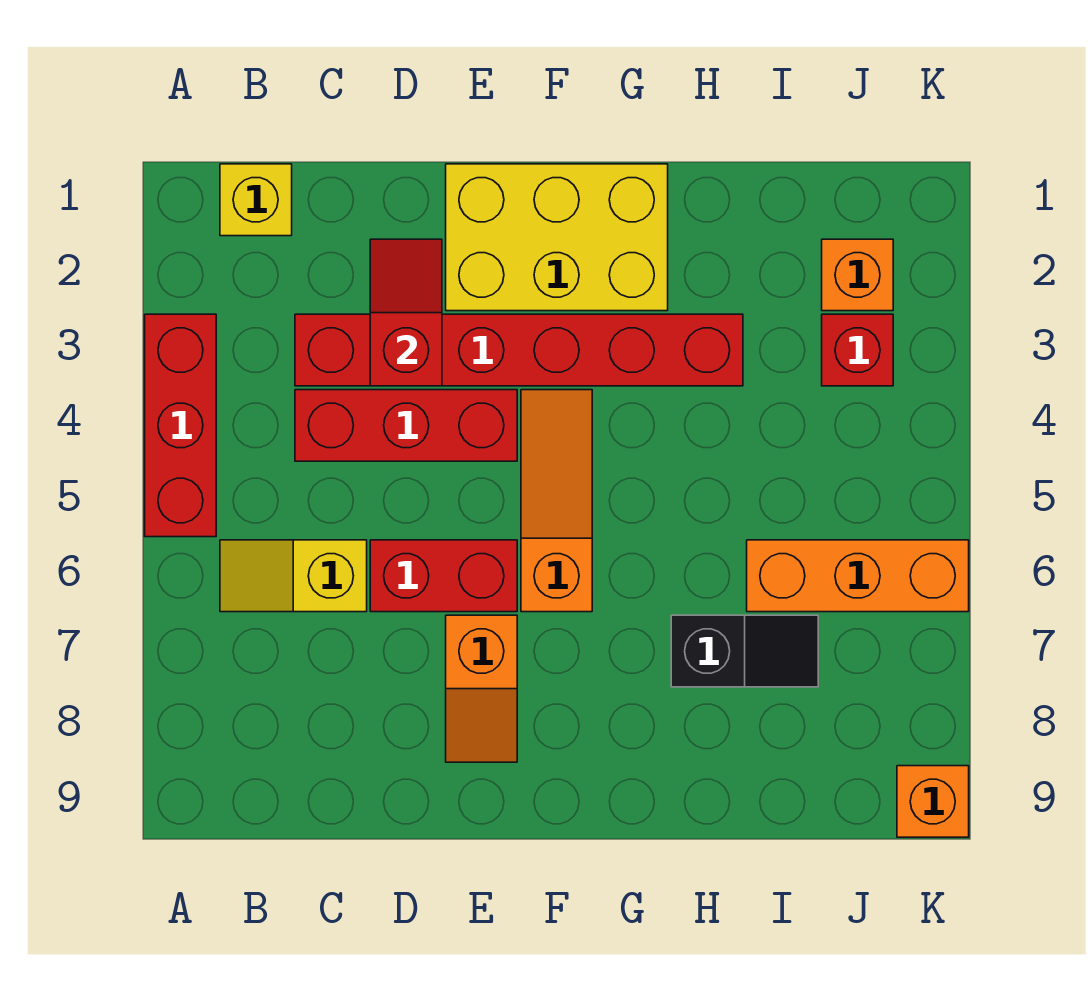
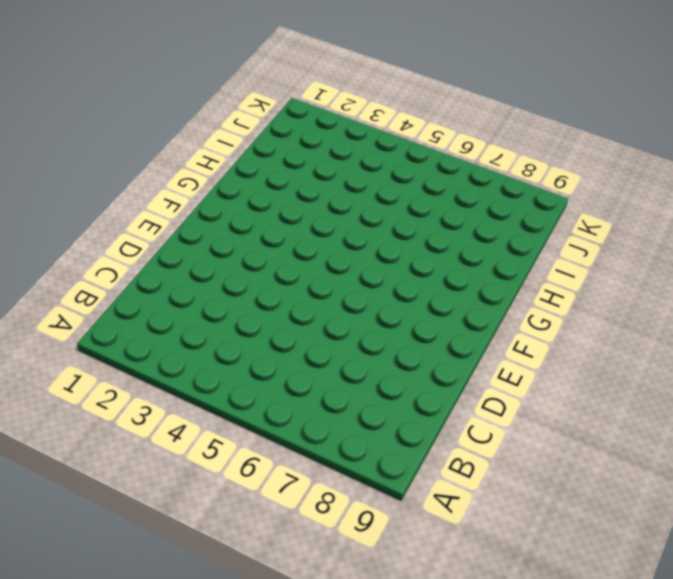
none -> red 1x3 brick [145,314,216,537]
none -> yellow 1x1 brick [220,164,292,236]
none -> yellow 1x2 slope [220,540,367,612]

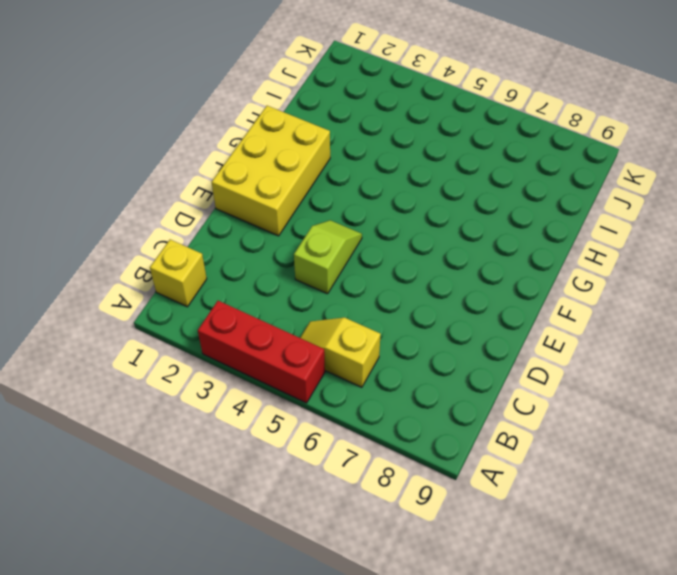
yellow 1x2 slope [300,318,381,387] -> yellow 1x2 slope turned to [220,540,367,612]
lime 1x2 slope [294,220,362,294] -> red 1x3 brick [295,390,517,461]
none -> red 1x6 brick [295,314,743,386]
none -> red 1x2 brick [370,540,517,612]
none -> orange 1x2 slope [446,615,517,762]

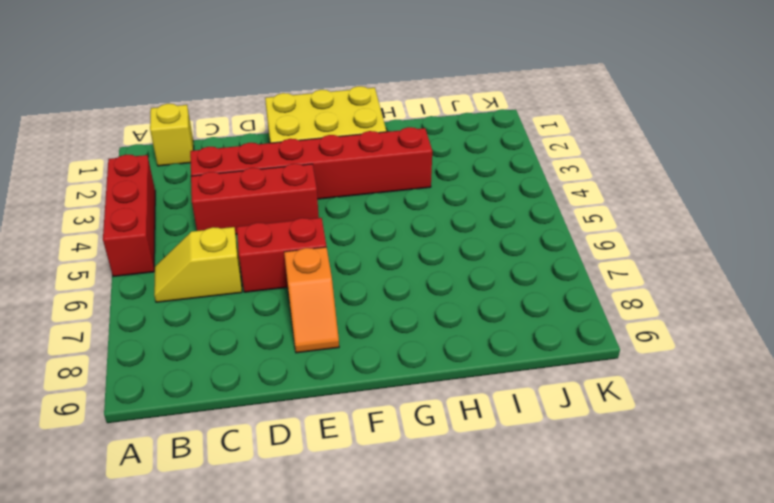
none -> orange 1x3 slope [521,390,592,612]
none -> black 1x2 slope [671,615,818,687]
none -> orange 1x3 brick [747,540,969,612]

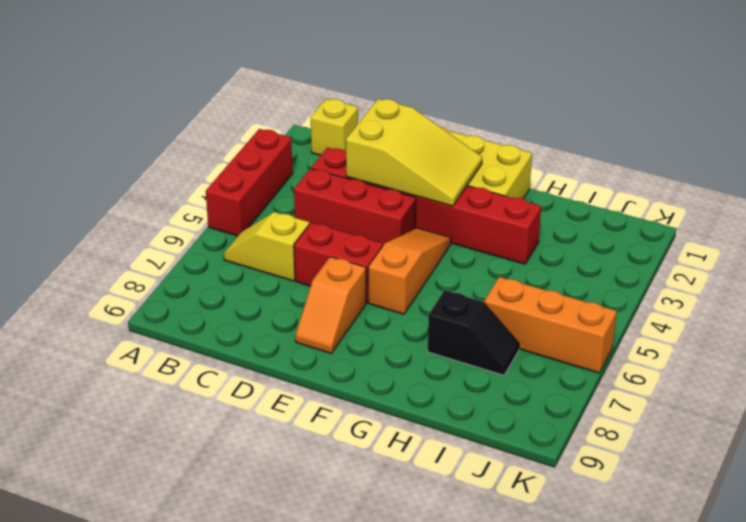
yellow 2x3 slope [346,99,482,206] -> red 1x2 slope [370,239,442,386]
none -> orange 1x1 brick [822,239,893,311]
none -> red 1x1 brick [822,314,893,386]
none -> orange 1x1 brick [897,766,969,837]

